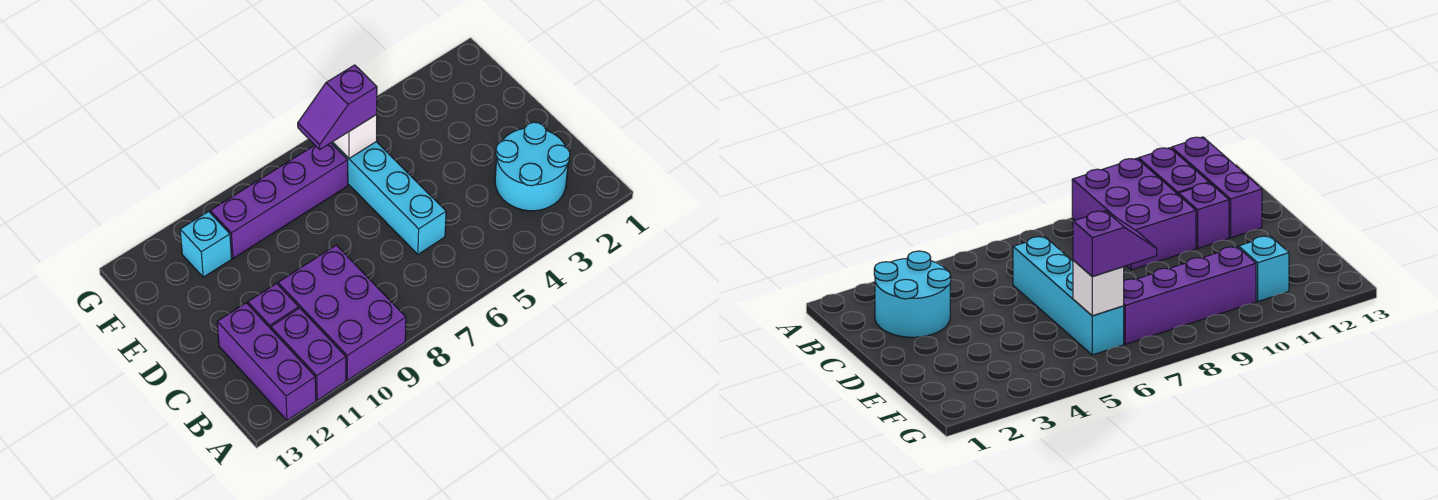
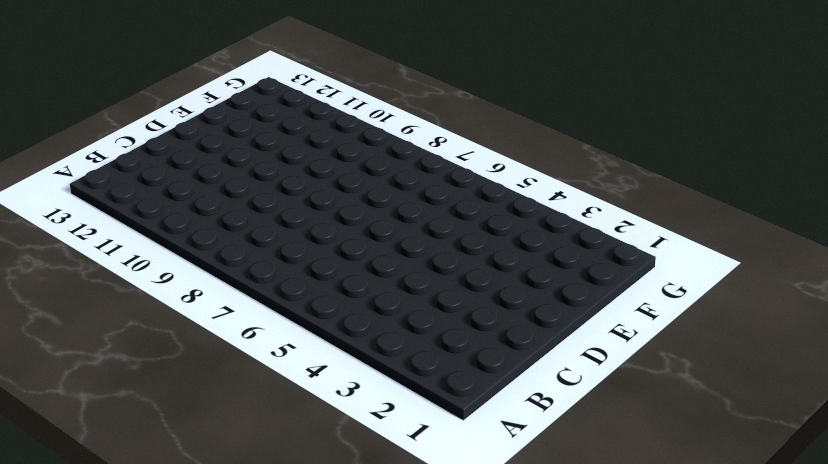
none -> purple 2x3 brick [278,245,406,380]
none -> purple 1x2 brick [271,308,346,400]

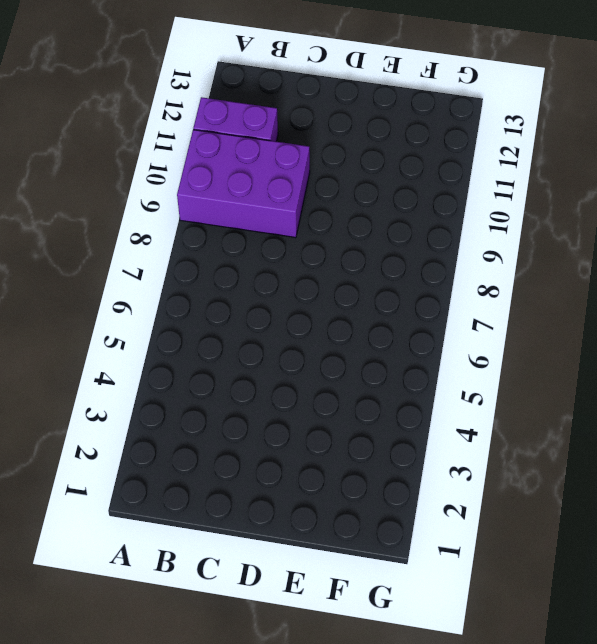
none -> purple 1x3 brick [217,303,316,420]
none -> cyan 2x2 round brick [495,122,570,211]

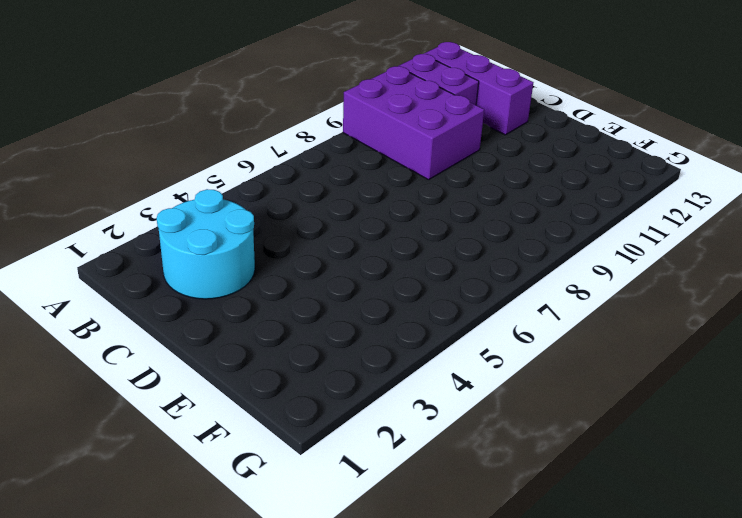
none -> cyan 1x4 brick [331,142,446,254]
none -> purple 1x1 brick [248,283,299,329]

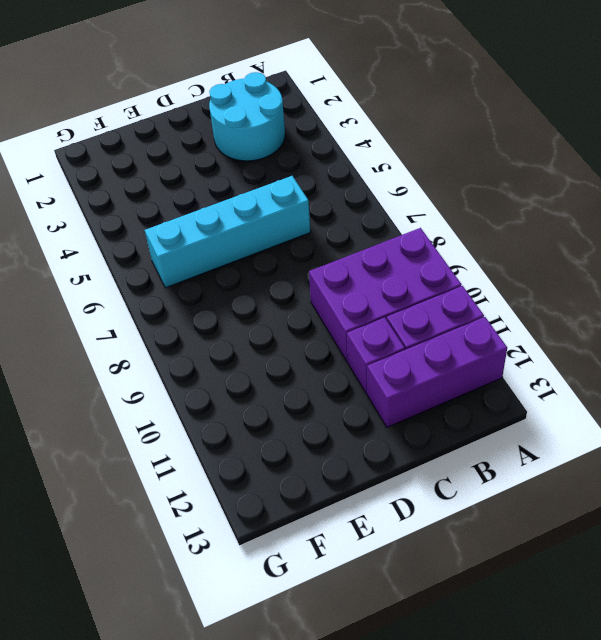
none -> purple 1x4 brick [210,143,348,258]
none -> cyan 1x1 brick [180,211,232,277]

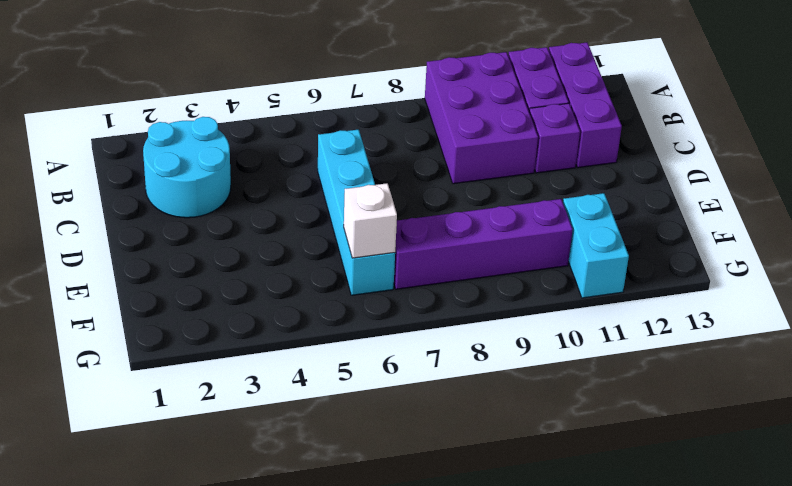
cyan 1x2 brick [563,193,629,298] -> cyan 1x1 brick [180,211,232,277]
none -> purple 1x2 slope [298,65,377,149]

